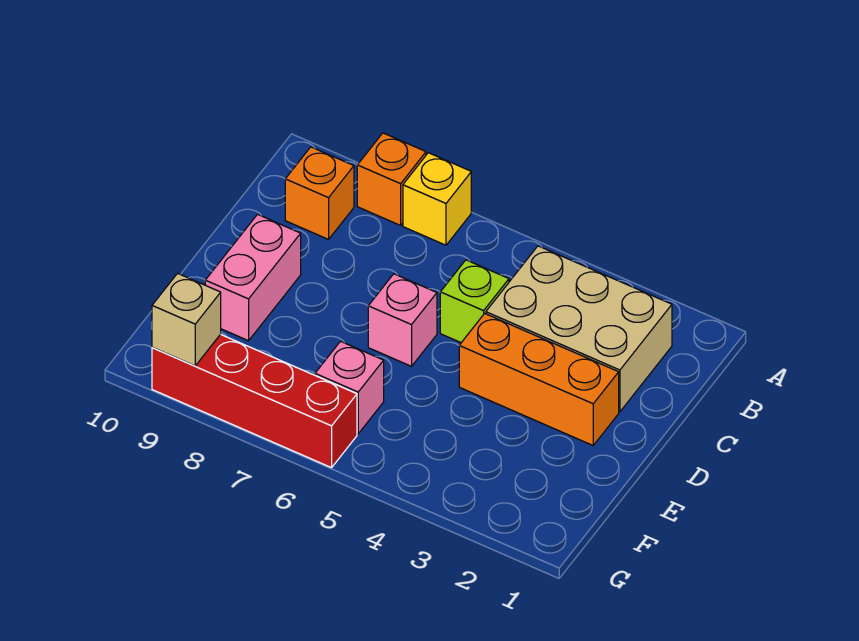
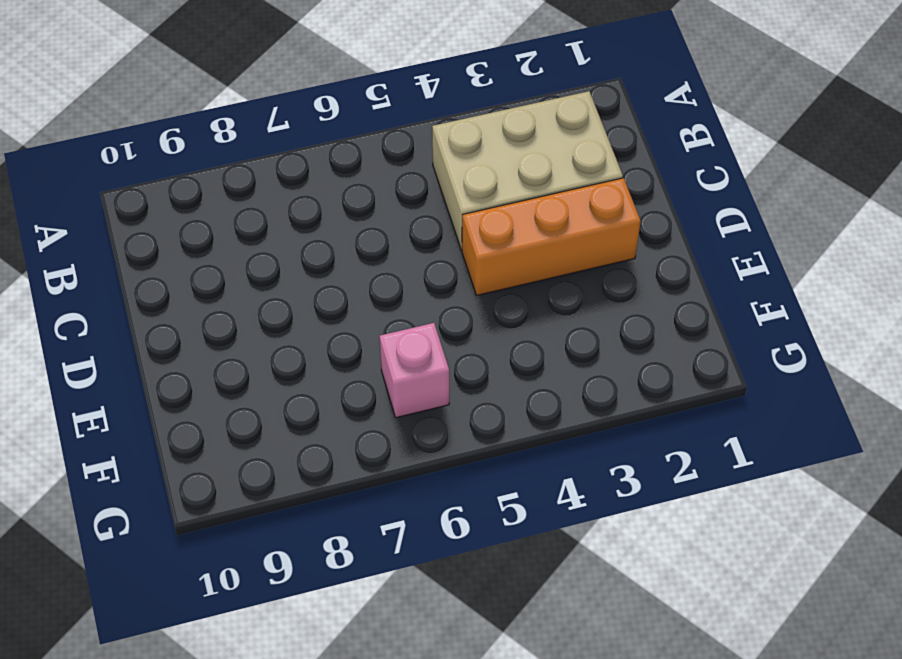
none -> yellow 1x1 brick [403,153,471,245]
none -> orange 1x1 brick [357,133,426,225]

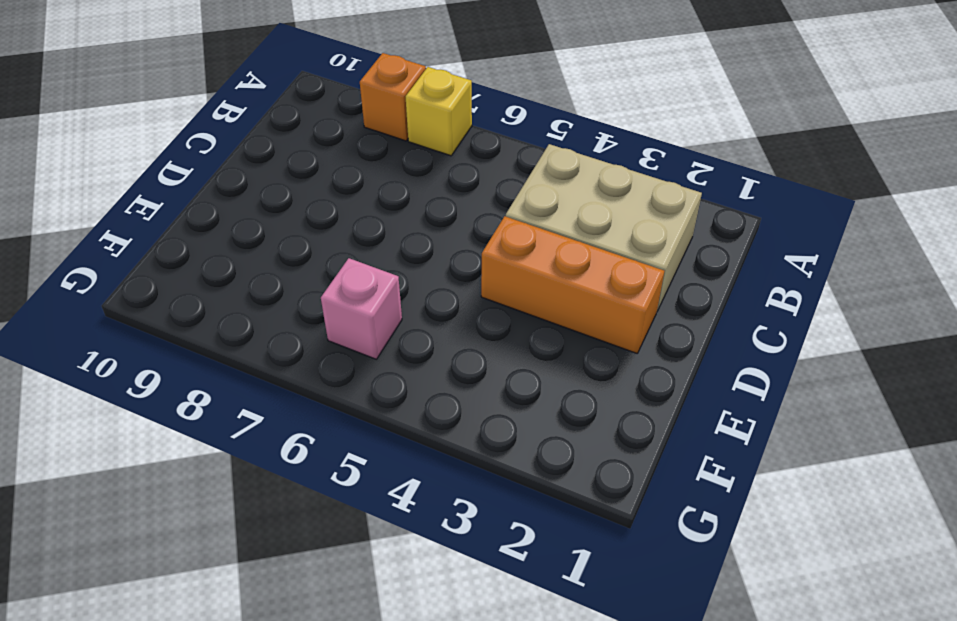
none -> orange 1x1 brick [285,147,354,239]
none -> lime 1x1 brick [440,260,509,343]

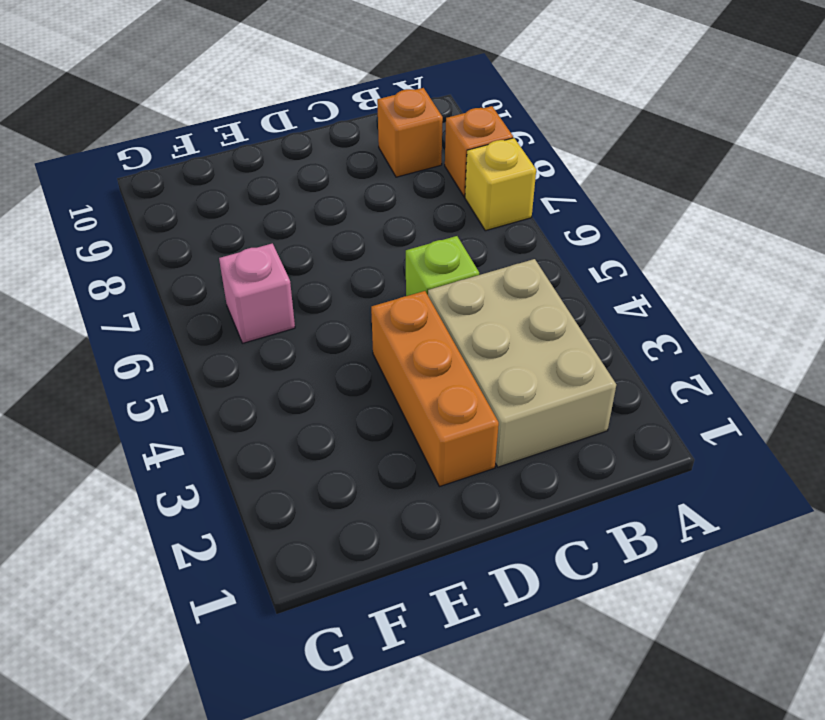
none -> pink 1x1 brick [368,274,437,366]
none -> pink 1x2 brick [205,214,301,341]

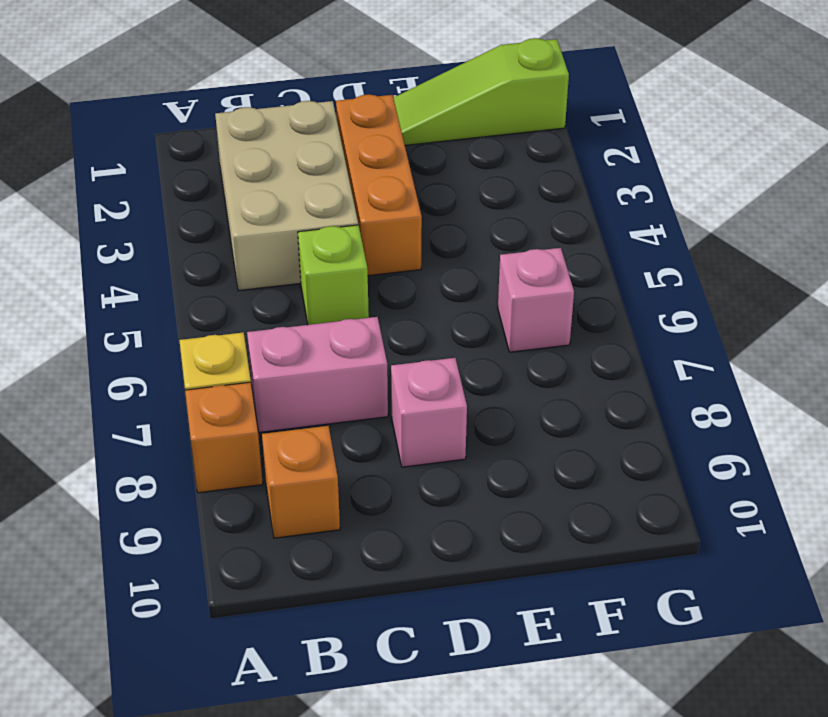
pink 1x2 brick [247,317,388,432] -> pink 1x2 brick moved to [205,214,301,341]
pink 1x1 brick [391,358,467,467] -> pink 1x1 brick moved to [368,274,437,366]
lime 1x3 slope [393,38,569,145] -> none
none -> red 1x4 brick [152,334,357,468]
none -> tan 1x1 brick [152,273,221,366]

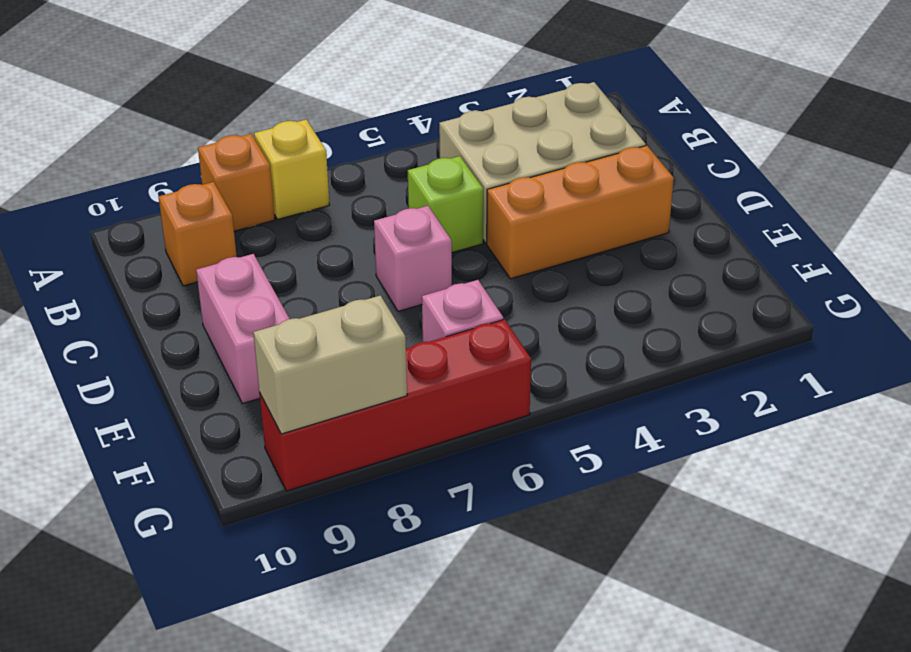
tan 1x2 brick [253,296,407,434] -> tan 1x1 brick [152,273,221,366]

